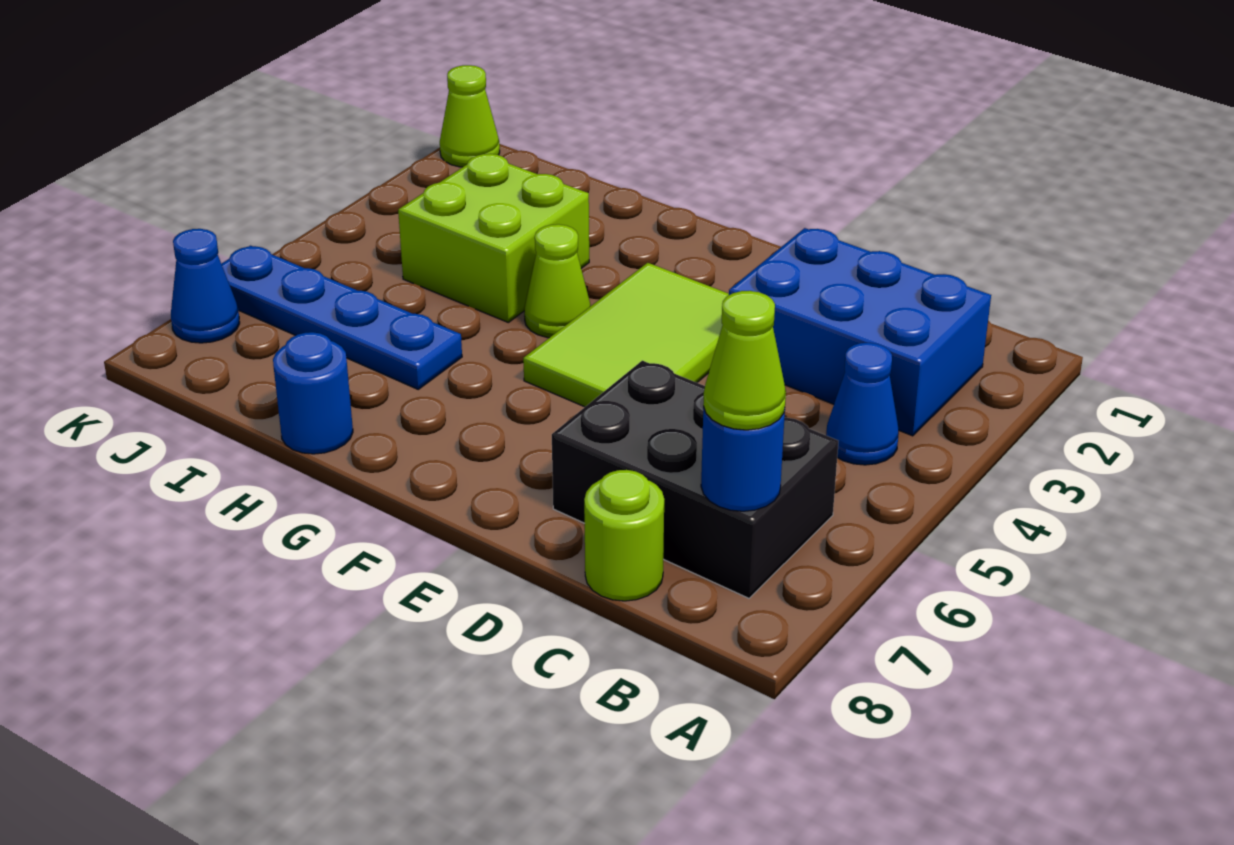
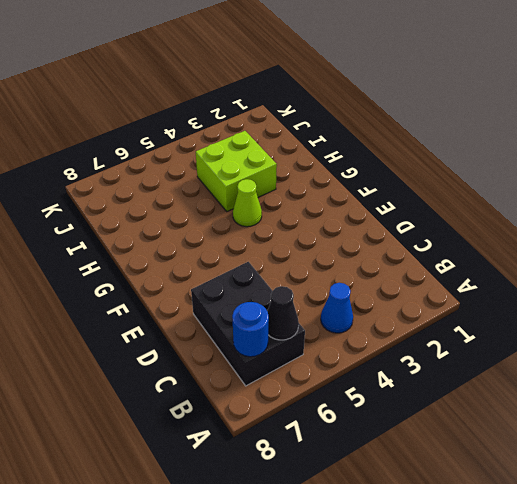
black 1x1 cone [267,286,299,340] -> none
none -> blue 2x3 brick [729,228,991,436]
none -> lime 1x1 round brick [584,470,664,601]
none -> lime 2x3 tile [523,263,729,407]

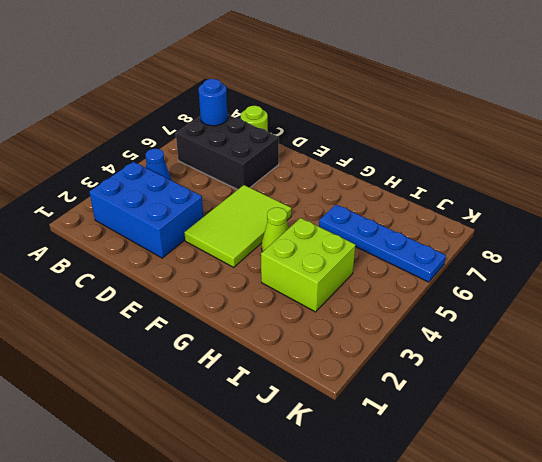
none -> blue 1x1 round brick [273,332,353,454]
none -> lime 1x1 cone [440,65,500,167]
none -> blue 1x1 cone [171,229,240,343]

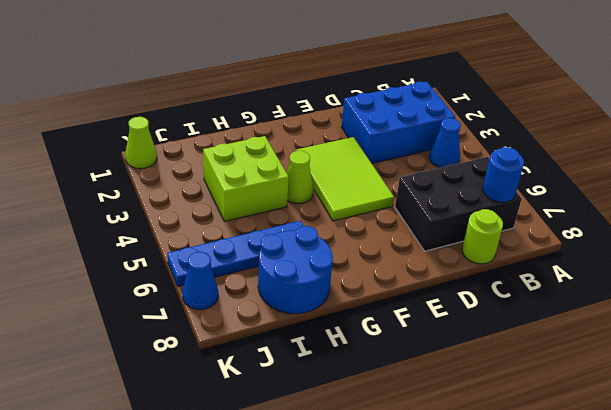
blue 2x2 round brick [258,226,333,314] -> blue 1x1 round brick [273,332,353,454]
none -> lime 1x1 cone [703,291,786,430]

